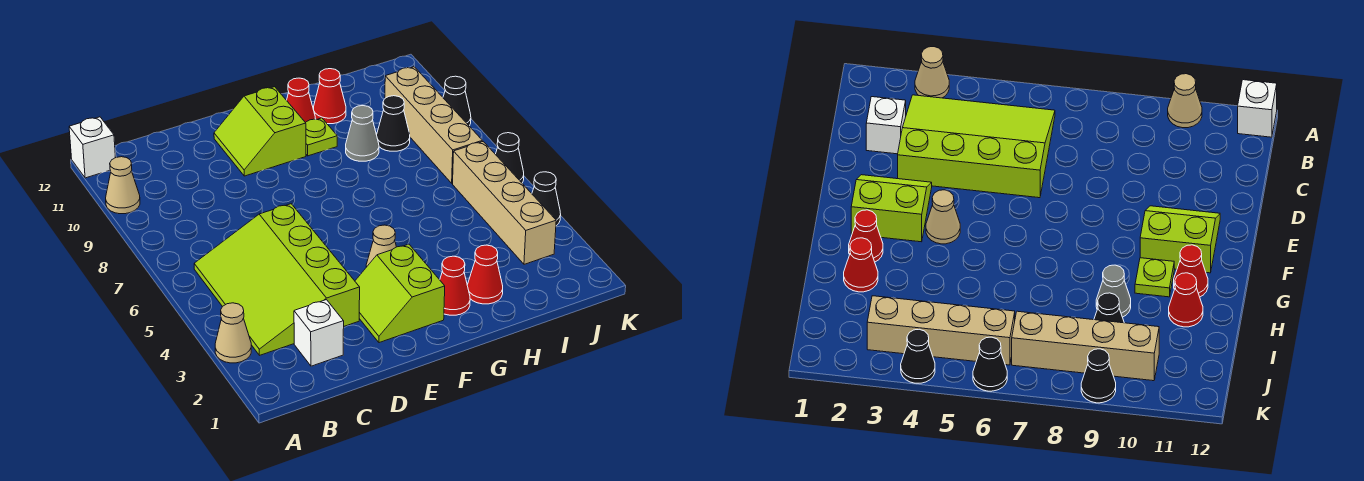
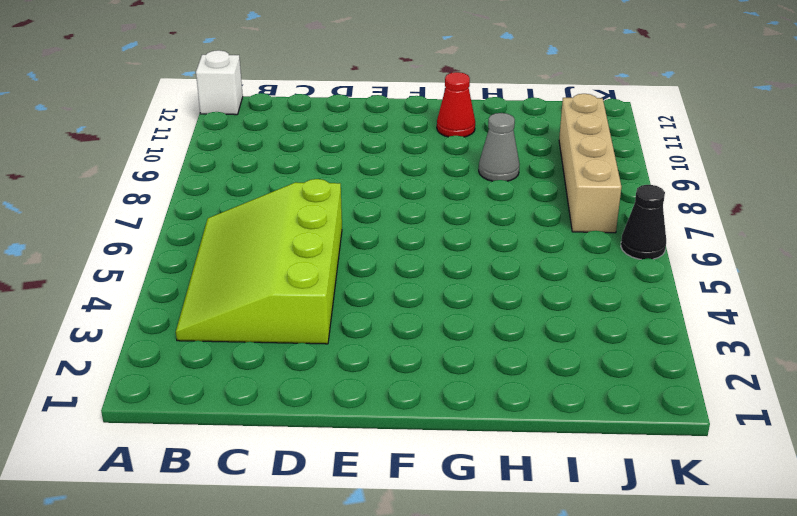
none -> tan 1x1 cone [215,303,251,363]
none -> tan 1x1 cone [106,157,140,214]
none -> white 1x1 brick [294,300,344,366]

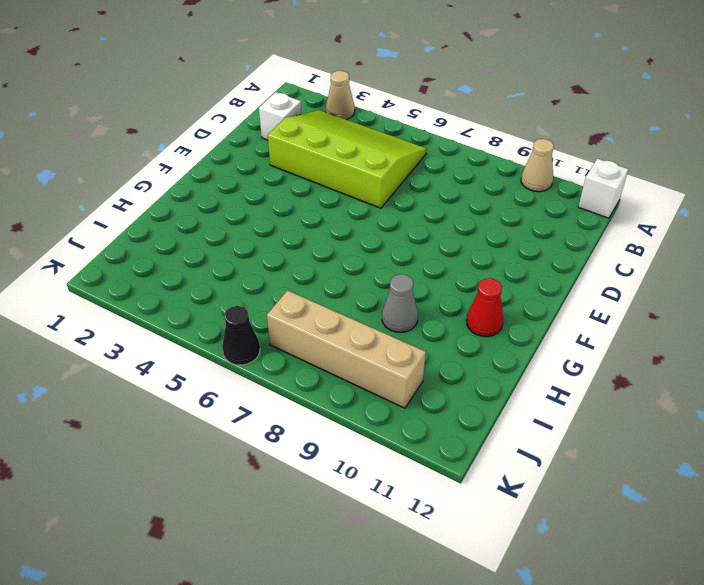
none -> lime 2x2 slope [355,244,445,343]
none -> lime 2x2 slope [214,87,306,176]
none -> tan 1x1 cone [366,225,396,267]

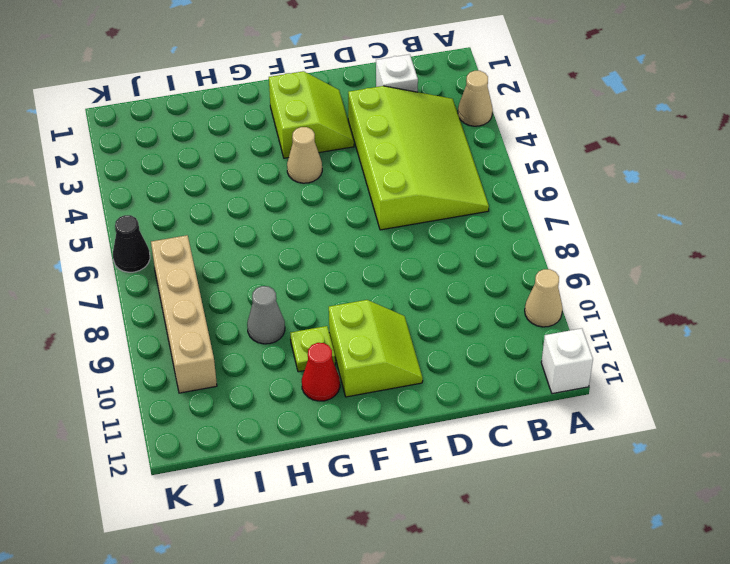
none -> red 1x1 cone [440,256,470,315]
none -> red 1x1 cone [467,245,503,304]
none -> red 1x1 cone [314,69,346,124]

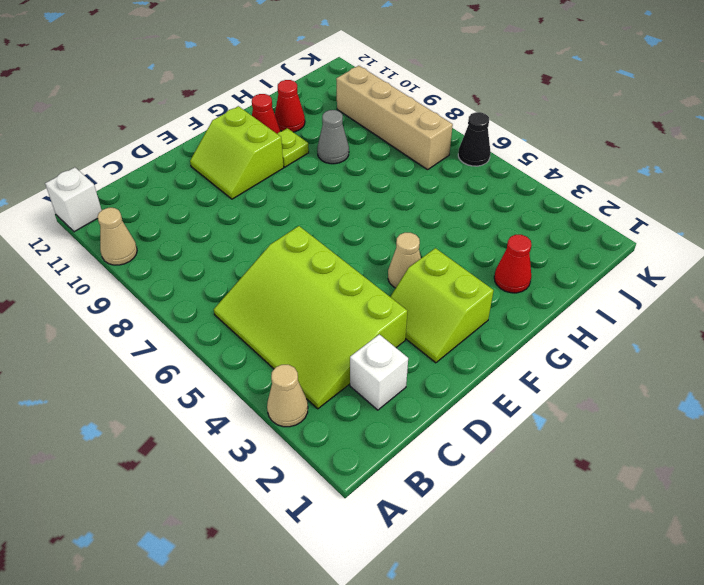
none -> red 1x1 cone [440,256,470,315]
none -> black 1x1 cone [377,96,410,151]
none -> tan 1x4 brick [453,142,556,264]

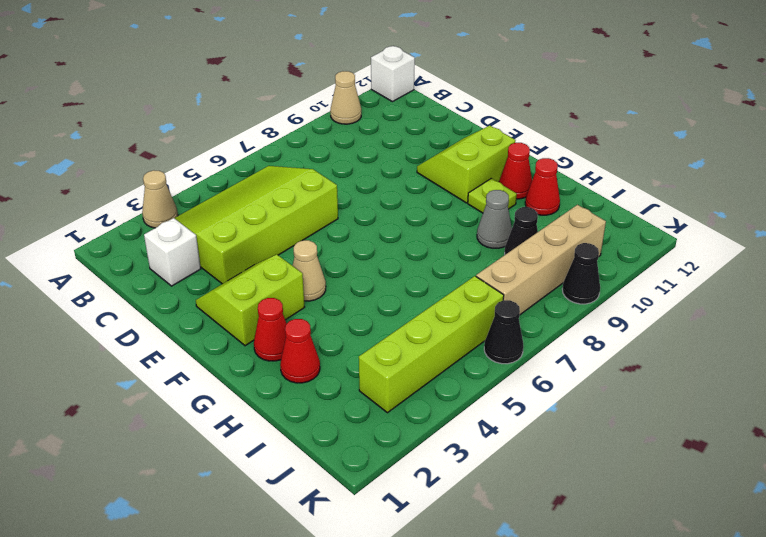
lime 1x4 brick [359,276,504,413] -> tan 1x4 brick [453,142,556,264]
none -> black 1x1 cone [532,172,561,226]

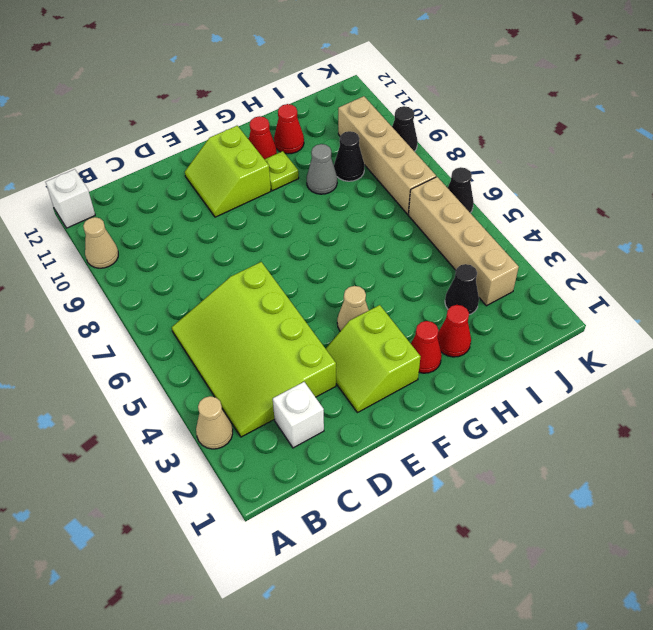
black 1x1 cone [445,264,479,315] -> black 1x1 cone moved to [532,172,561,226]

